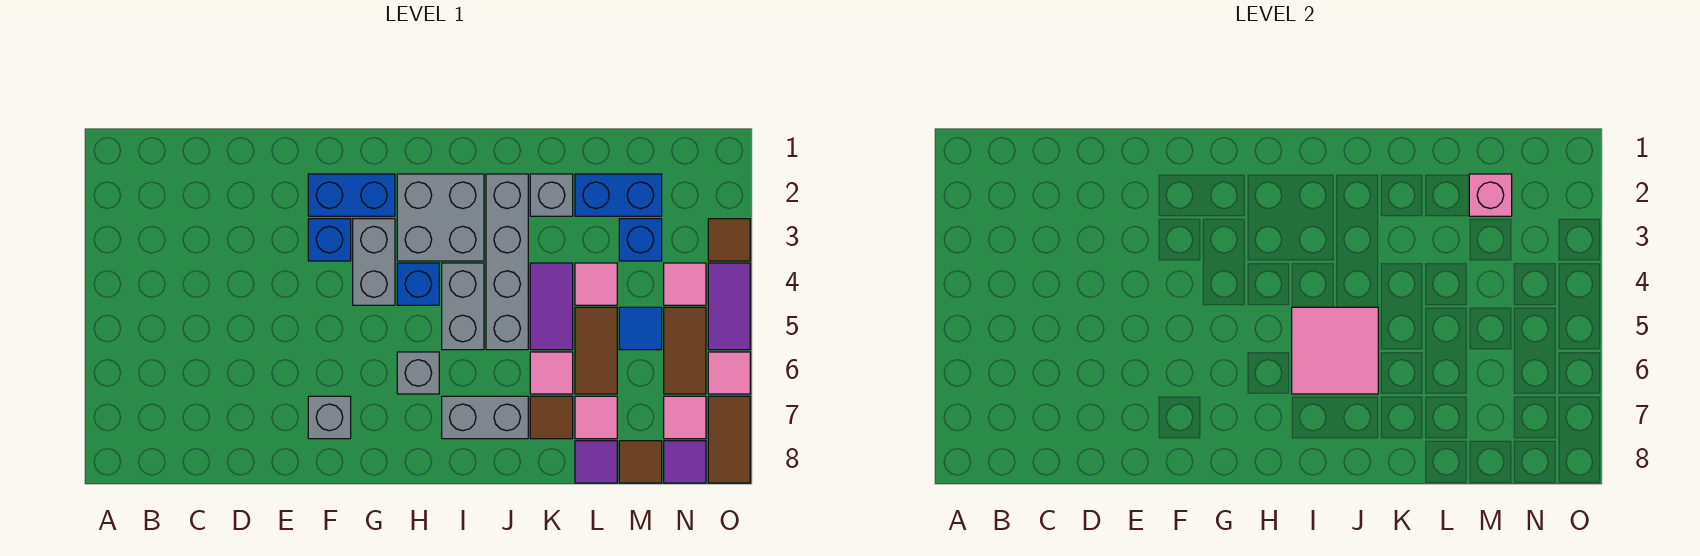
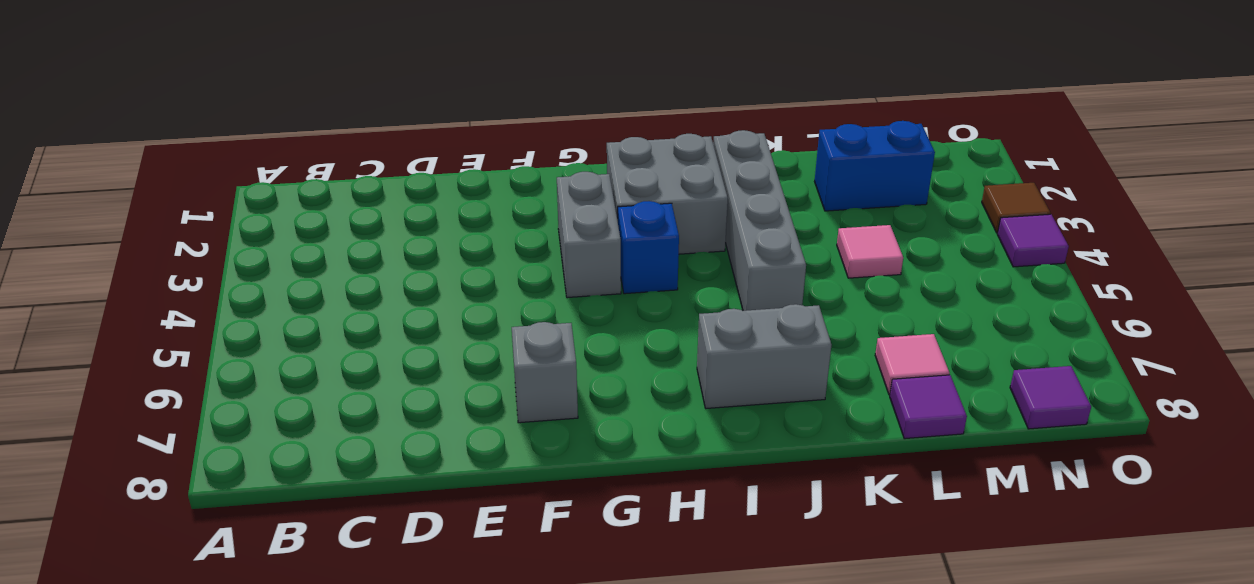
purple 1x1 tile [997,214,1069,267] -> purple 1x2 tile [708,263,750,350]
none -> blue 1x2 brick [308,174,395,216]
none -> blue 1x1 brick [308,219,351,261]
none -> grey 1x1 brick [397,352,439,394]
none -> grey 1x2 brick [442,263,484,350]

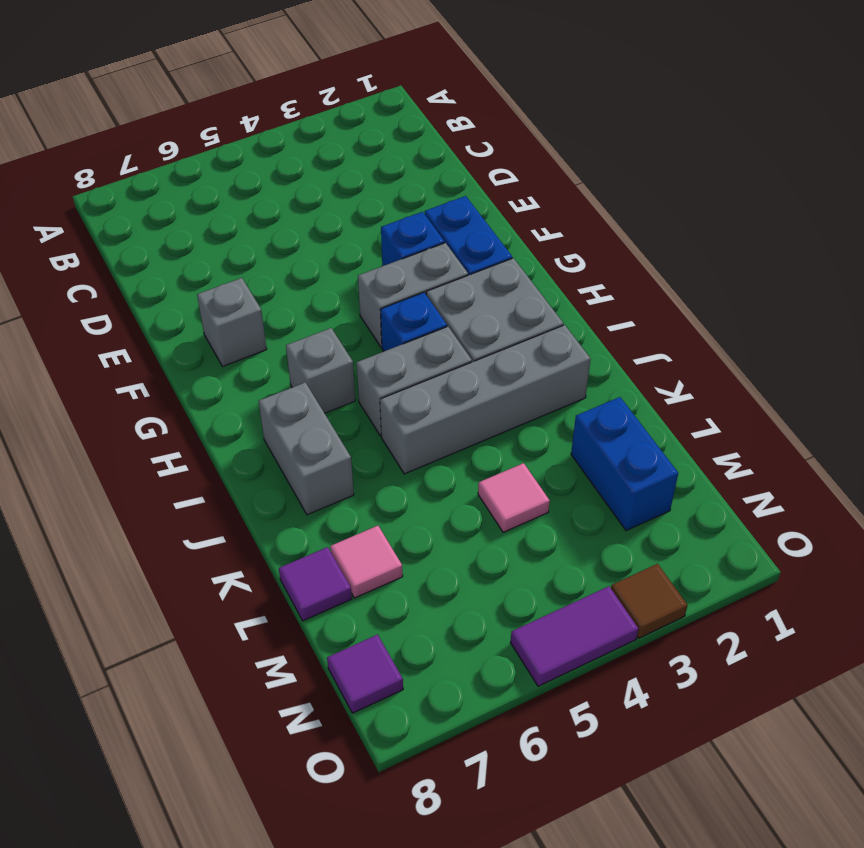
none -> grey 1x1 brick [530,174,573,216]
none -> purple 1x2 tile [530,263,573,350]
none -> pink 1x1 tile [530,352,573,394]
none -> brown 1x1 tile [530,396,573,439]

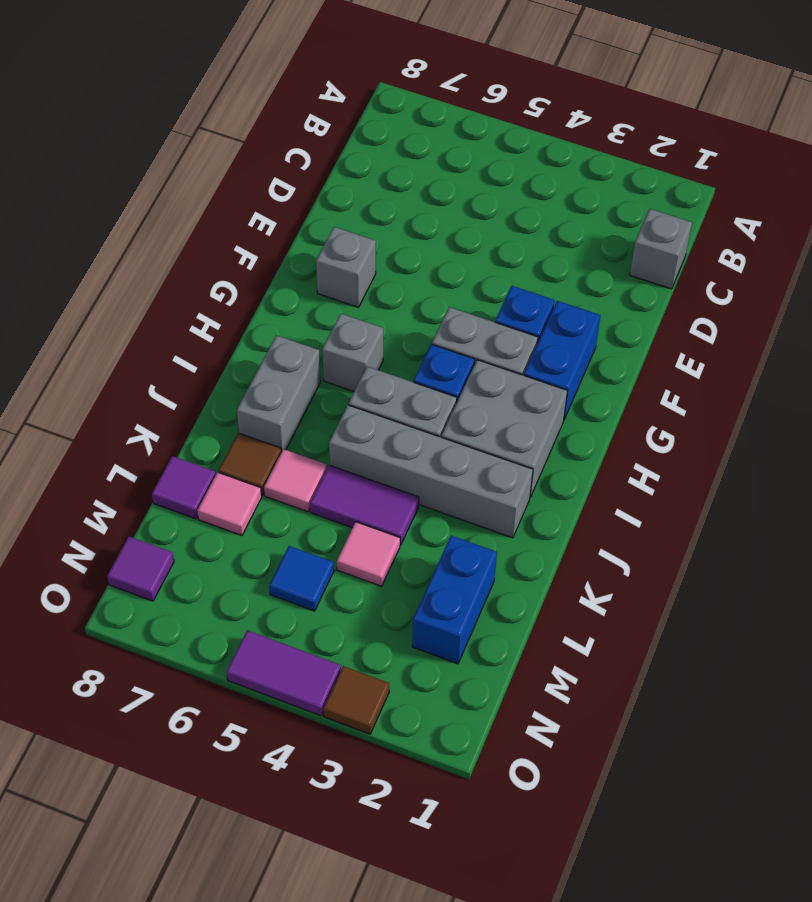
grey 1x1 brick [630,209,692,289] -> grey 1x1 brick moved to [530,174,573,216]
none -> brown 1x2 tile [575,307,617,394]
none -> blue 1x1 brick [619,219,662,261]
none -> brown 1x1 tile [619,441,662,483]
none -> pink 1x1 tile [664,263,706,305]

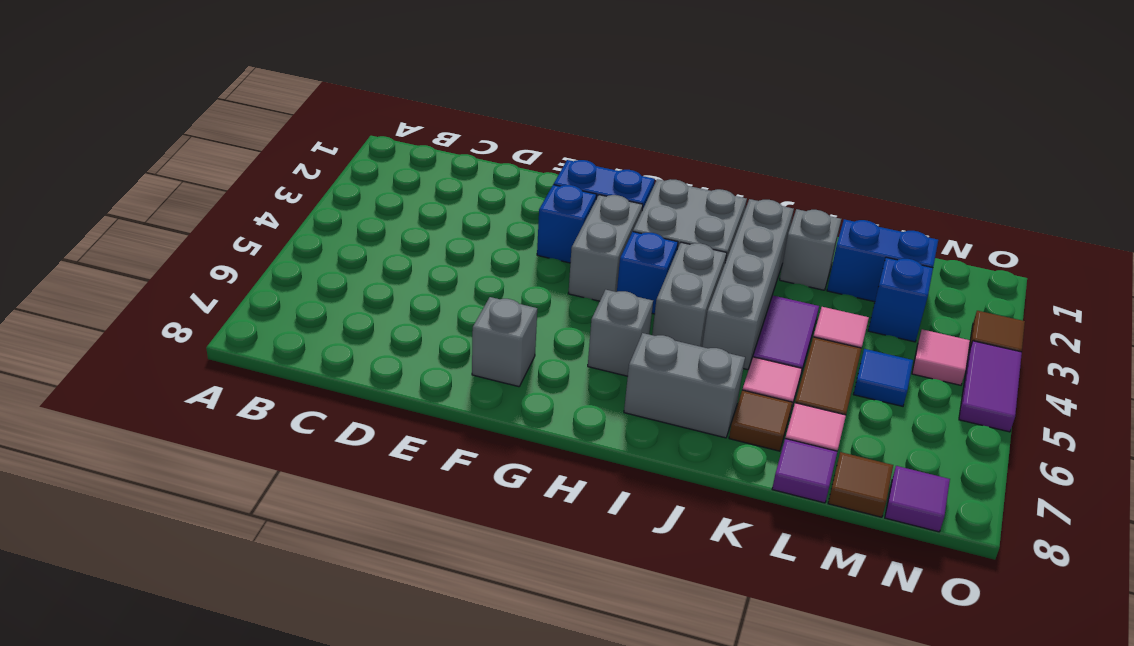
none -> brown 1x2 tile [664,307,706,394]
none -> pink 1x1 tile [664,396,706,439]
none -> pink 1x1 tile [708,352,750,394]
none -> brown 1x2 tile [708,396,750,483]

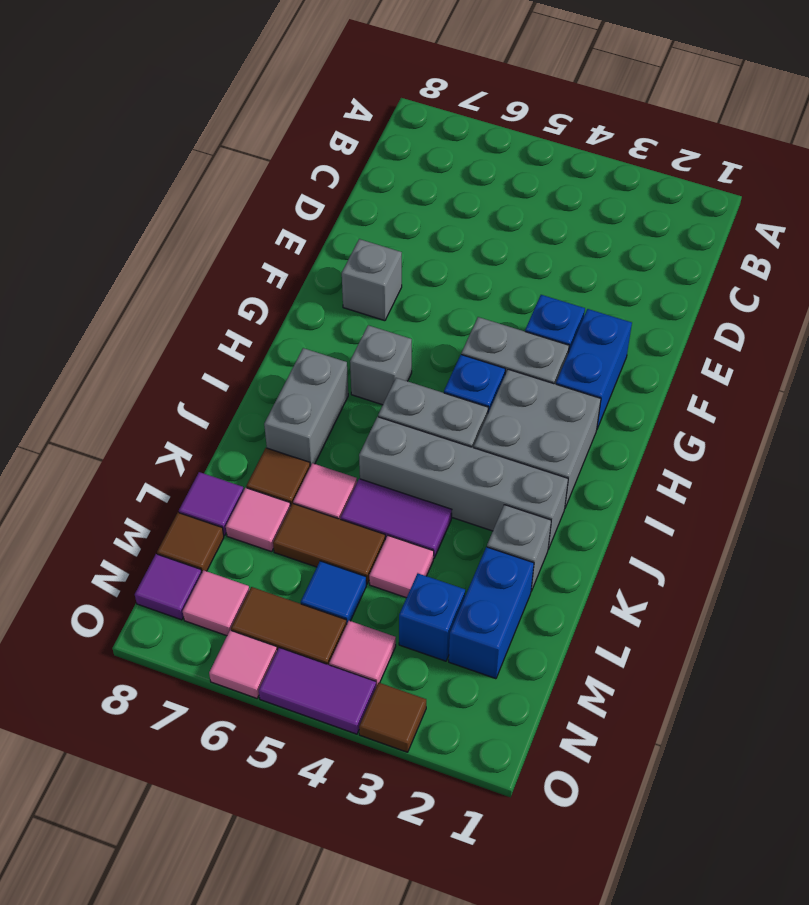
none -> brown 1x2 tile [708,396,750,483]
none -> pink 2x2 tile [1292,307,1378,394]
none -> pink 1x1 brick [1469,174,1512,216]

